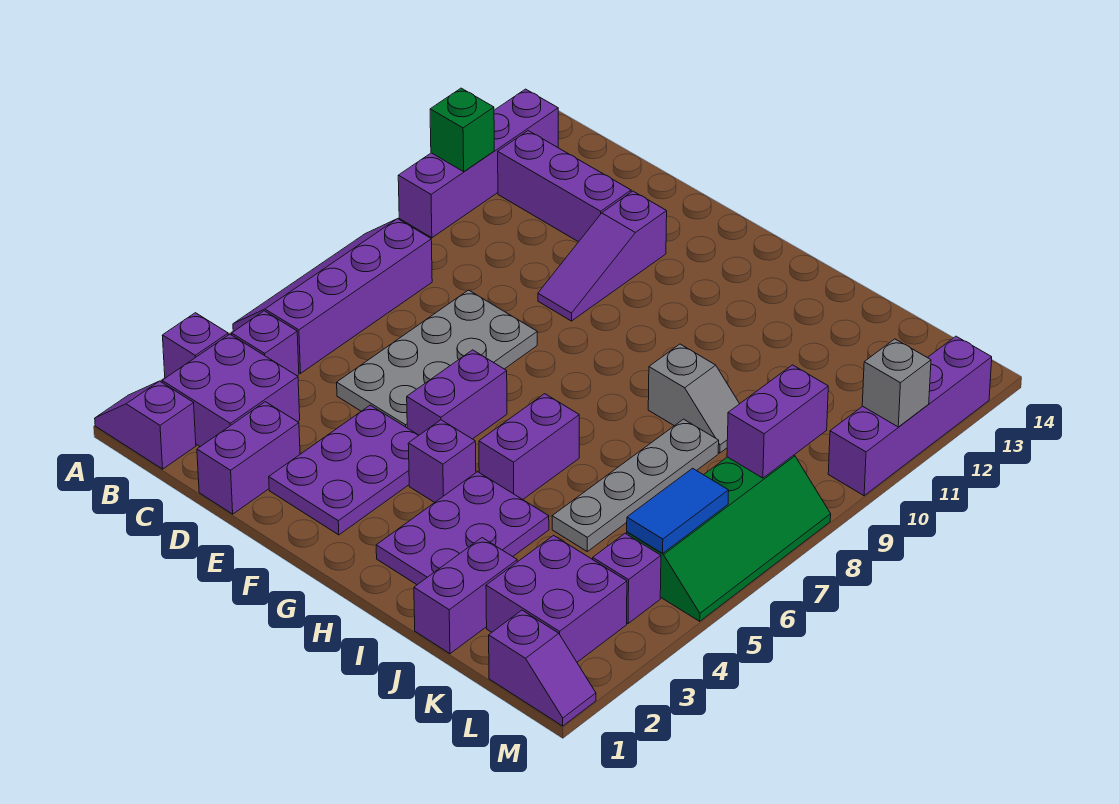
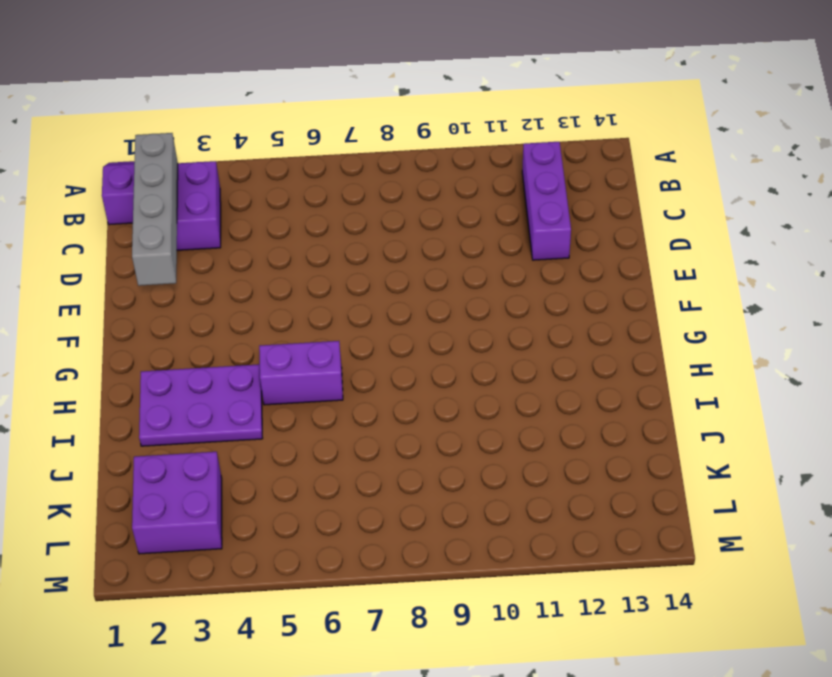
grey 1x4 brick [132,133,178,286] -> none
none -> purple 1x1 brick [162,313,228,378]
none -> purple 2x4 slope [233,219,432,373]
none -> purple 1x4 brick [398,89,558,238]

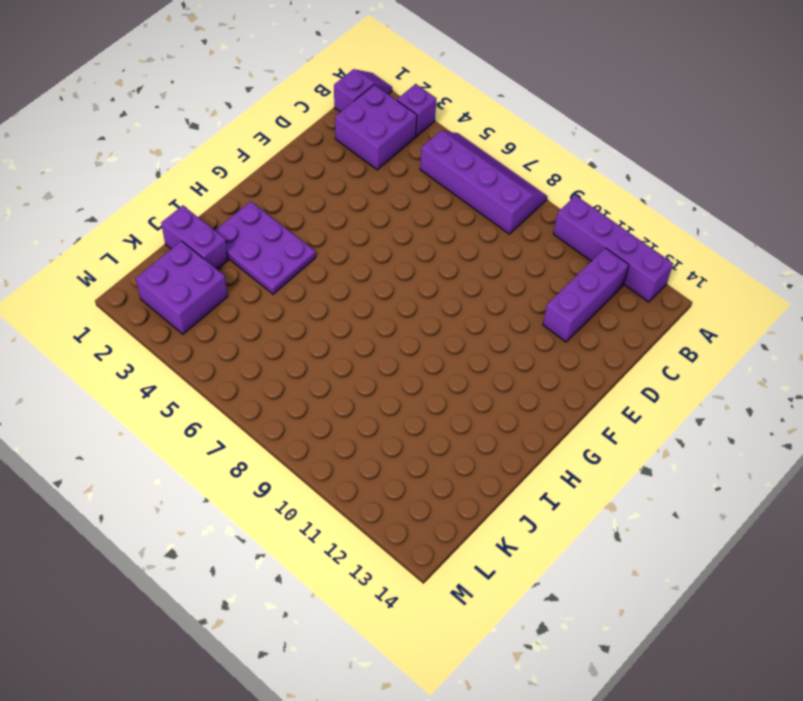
none -> purple 1x1 brick [232,311,299,376]
none -> purple 1x2 brick [197,402,300,514]
none -> grey 2x4 plate [337,290,537,428]

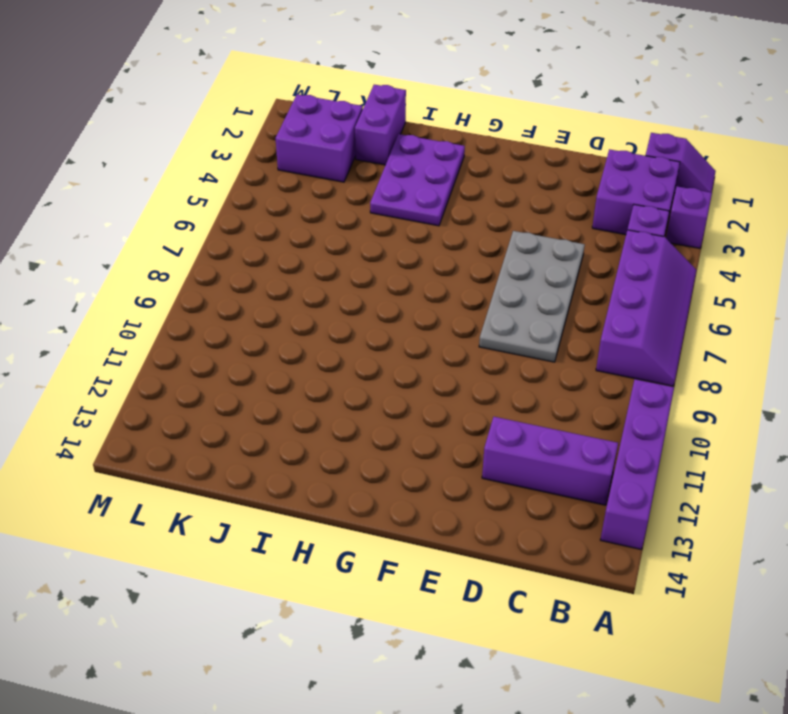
none -> purple 1x2 brick [197,402,300,514]
none -> purple 2x3 plate [269,405,419,535]
none -> purple 1x3 slope [538,191,667,321]

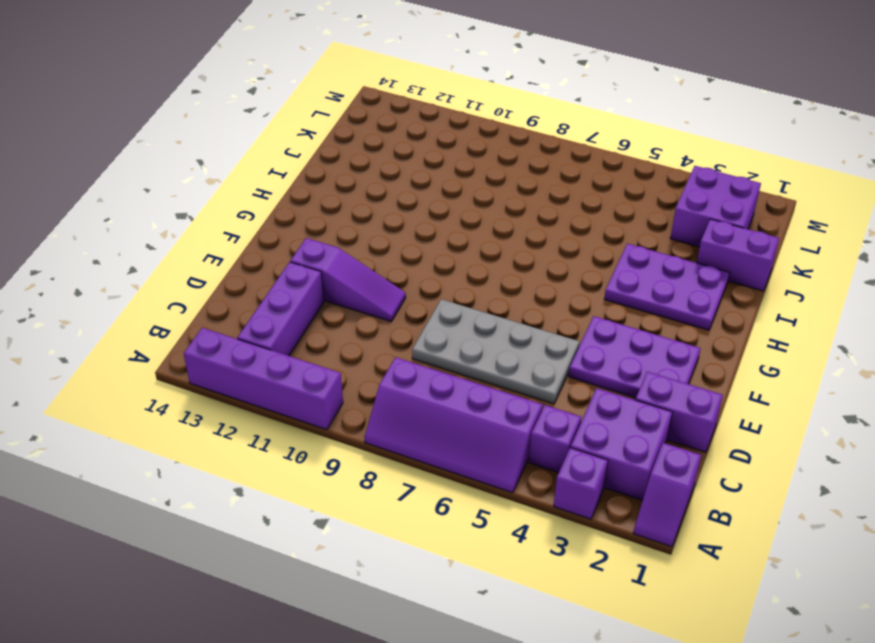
none -> purple 1x2 brick [407,350,507,439]
none -> purple 1x1 brick [408,420,476,503]
none -> purple 1x2 brick [479,394,579,499]

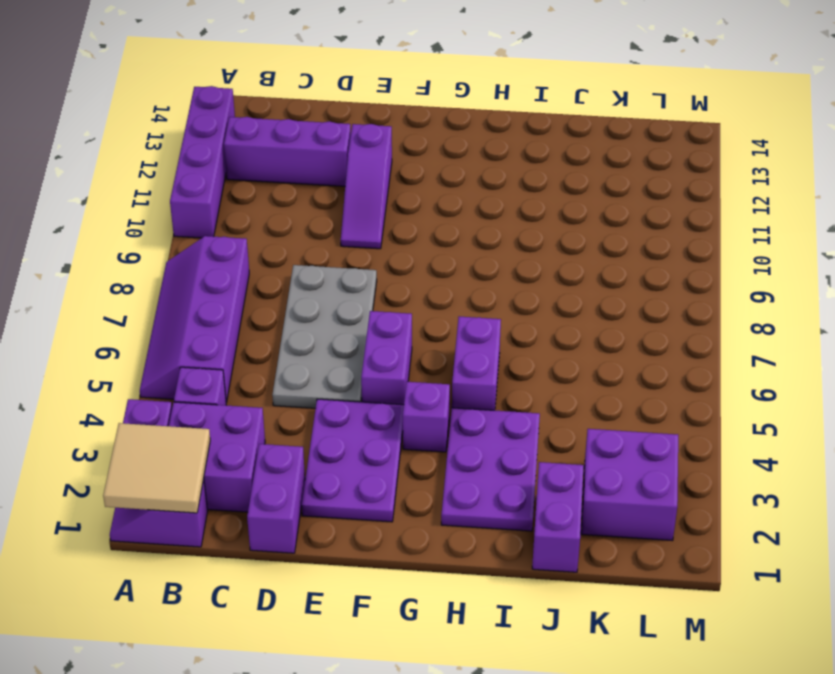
tan 2x2 tile [103,423,210,513] -> none
none -> grey 1x2 slope [648,344,739,453]
none -> grey 1x4 plate [552,419,719,551]
none -> purple 1x2 slope [489,610,596,726]

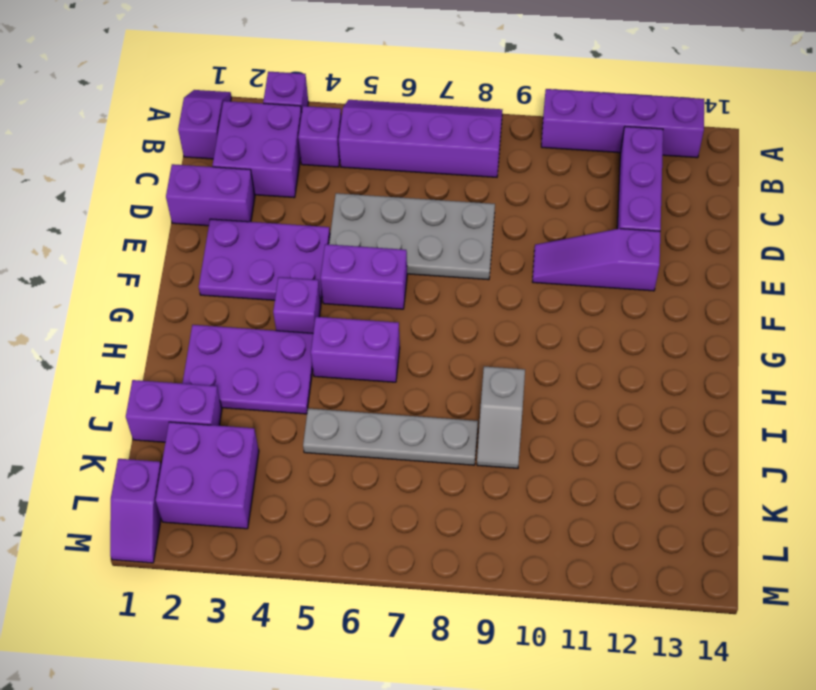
none -> purple 1x1 brick [593,533,661,623]
none -> green 2x4 slope [627,455,831,621]
none -> purple 1x4 brick [828,336,992,496]

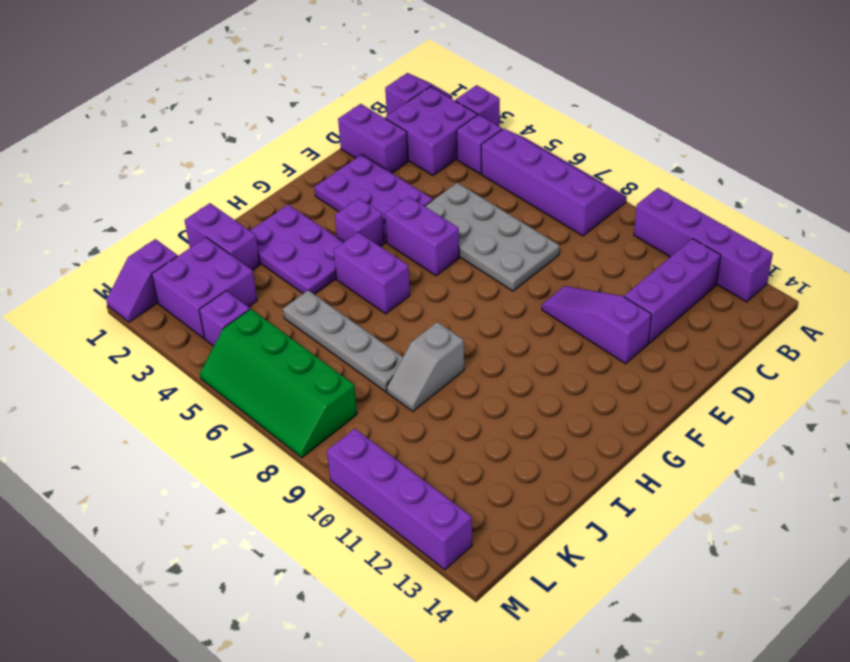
none -> green 1x1 brick [430,88,494,172]
none -> blue 1x2 tile [627,468,729,553]
none -> purple 1x2 brick [727,365,828,478]

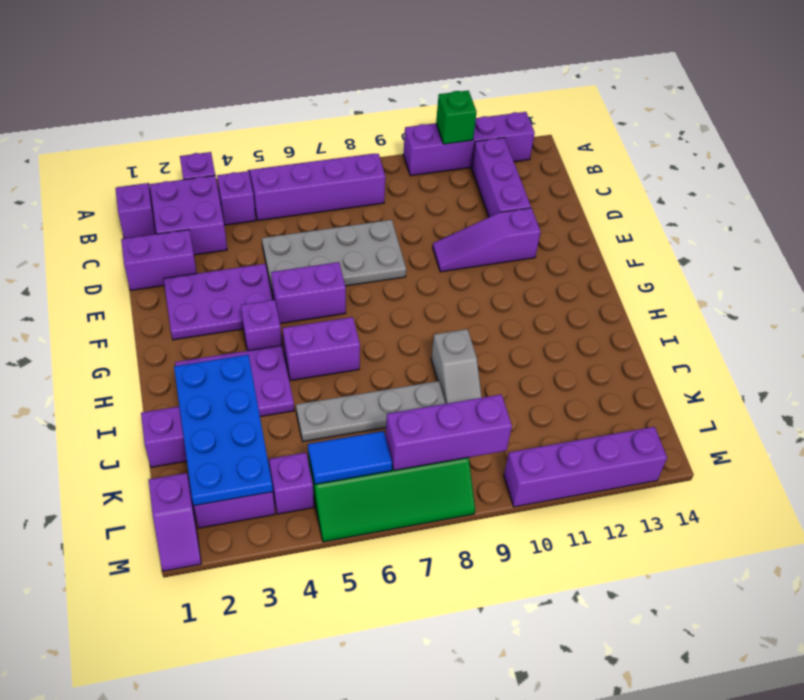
blue 2x4 plate [174,355,273,506] -> none
purple 1x3 brick [386,394,512,470] -> purple 1x2 brick [727,365,828,478]
none -> grey 1x1 brick [862,339,931,427]

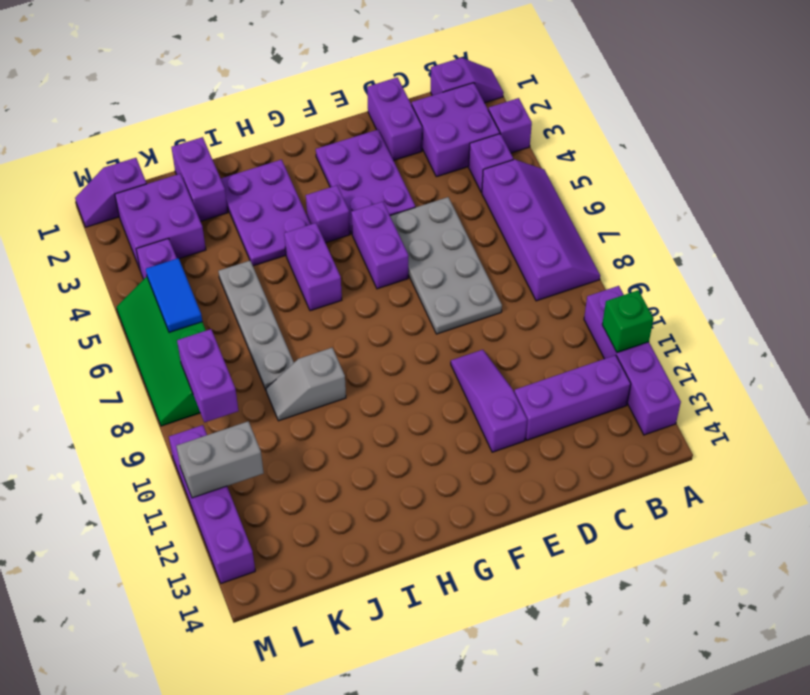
grey 1x2 brick [176,421,264,498] -> grey 1x1 brick [862,339,931,427]

